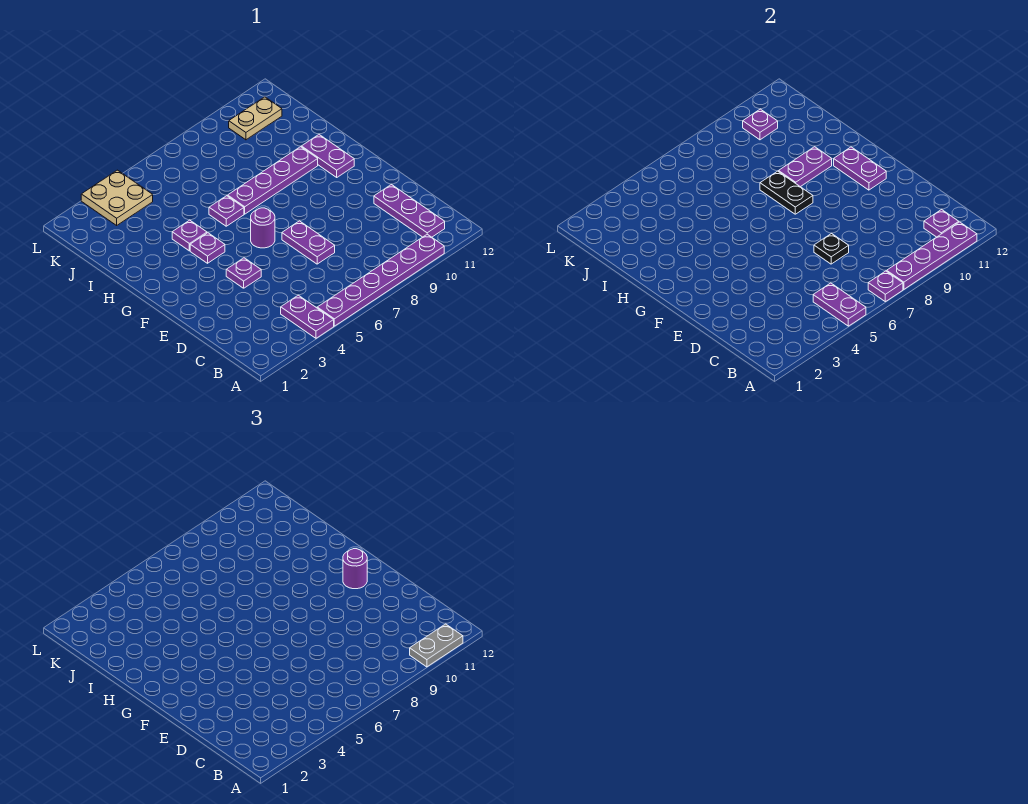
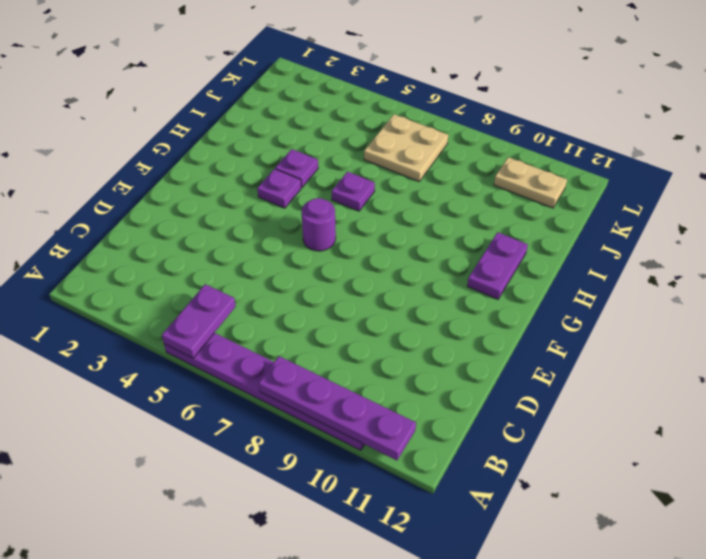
tan 2x2 plate [364,114,448,181] -> tan 2x2 plate moved to [81,170,153,225]
none -> purple 1x2 plate [281,295,334,338]
none -> purple 1x3 plate [374,185,445,237]
none -> purple 1x2 plate [282,221,335,264]

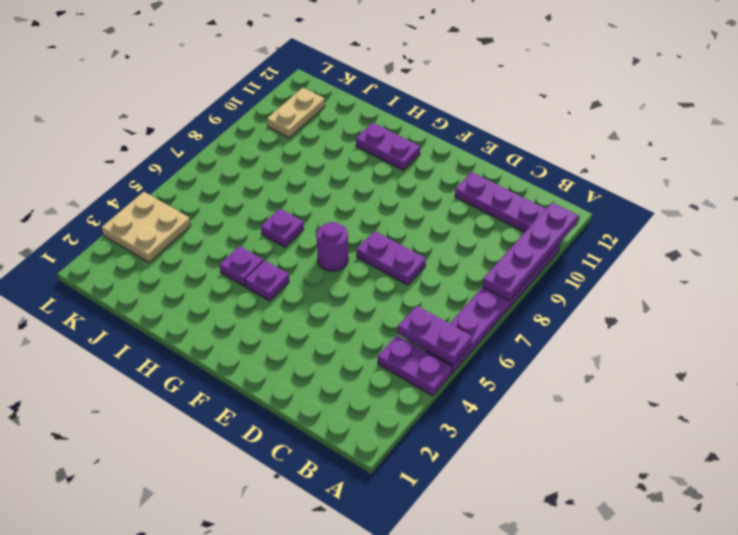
none -> purple 1x1 plate [226,258,261,288]
none -> purple 1x4 plate [228,147,318,214]
none -> purple 1x1 plate [868,271,903,302]

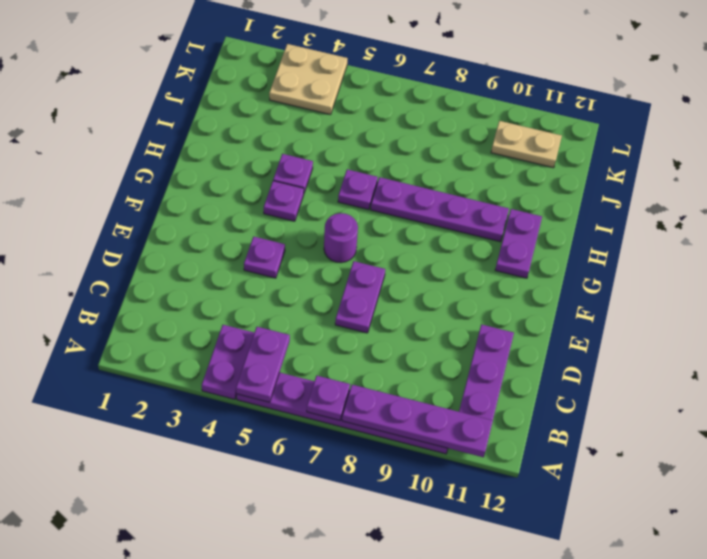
none -> purple 1x1 plate [924,210,959,237]
none -> black 1x1 plate [814,234,849,264]
none -> purple 1x2 plate [834,147,886,190]

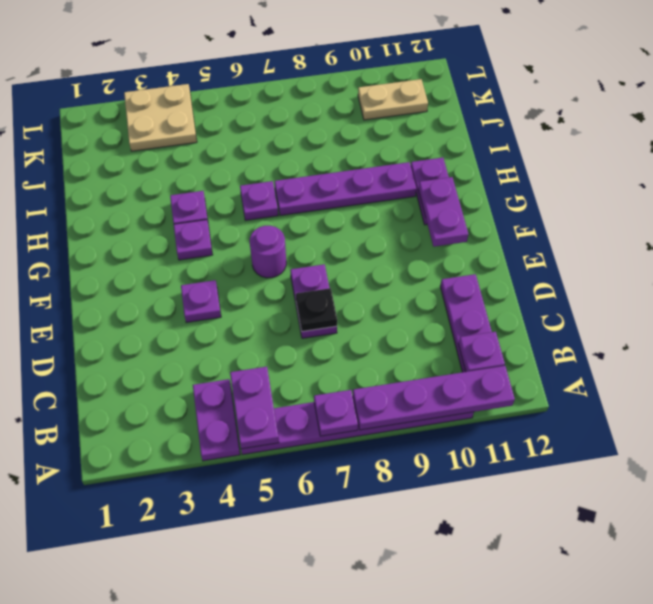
none -> black 1x2 plate [760,171,813,214]
none -> purple 1x2 plate [779,147,832,187]
none -> purple 1x1 plate [743,109,778,140]

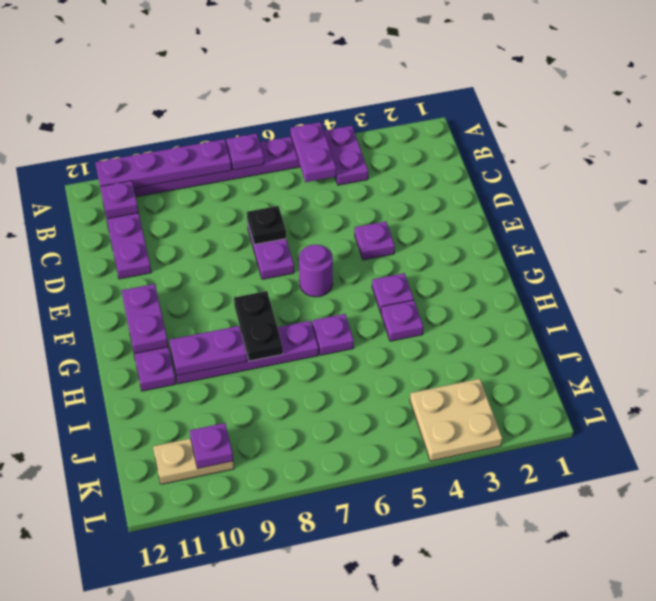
none -> grey 1x2 plate [410,624,463,667]
none -> purple 1x1 round brick [343,549,367,589]

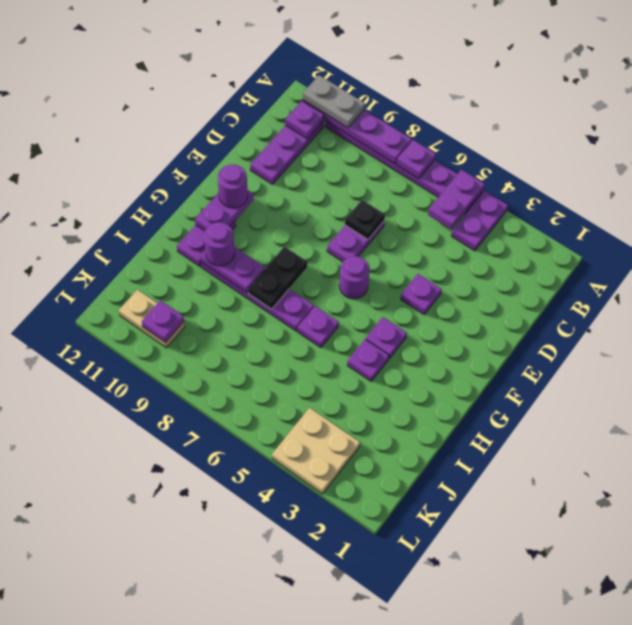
purple 1x1 round brick [204,222,235,266] -> none

